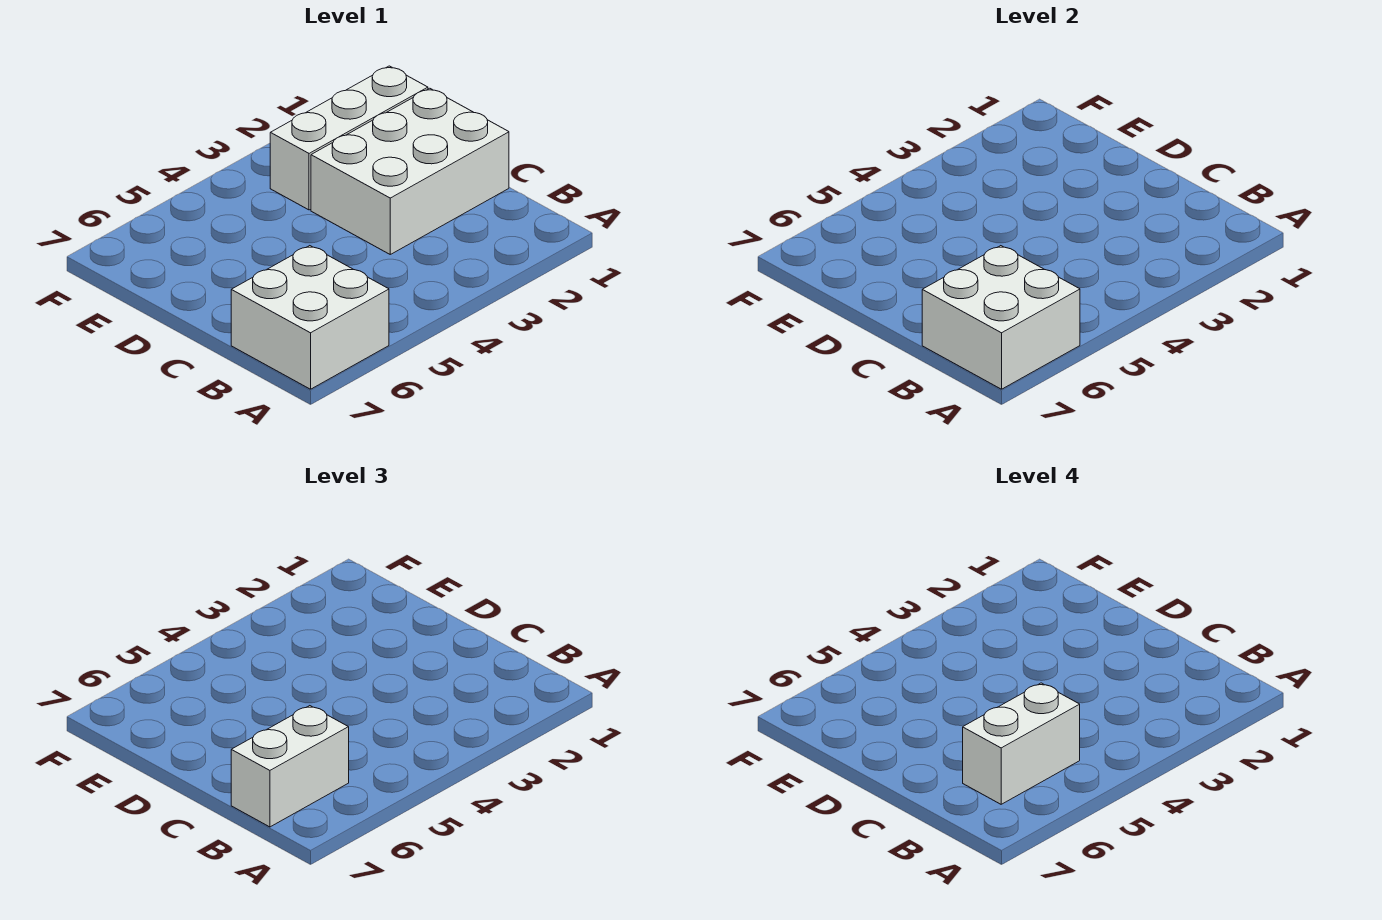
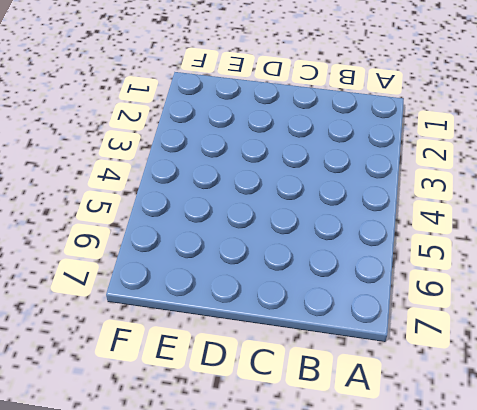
none -> white 2x2 brick [231,246,389,389]
none -> white 2x3 brick [311,88,509,254]

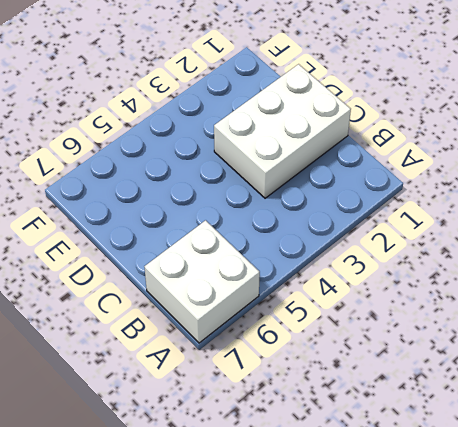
none -> white 1x3 brick [270,66,428,210]
none -> white 2x2 brick [922,246,1080,389]

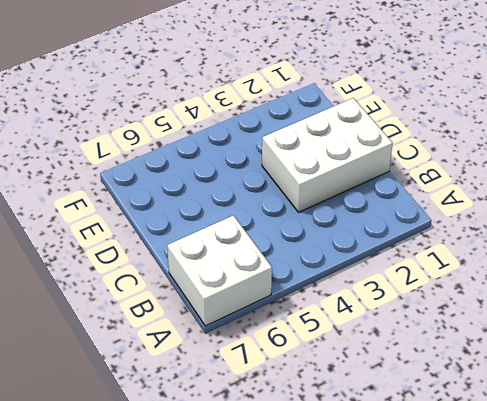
none -> white 1x3 brick [270,66,428,210]
none -> white 2x2 brick [922,246,1080,389]

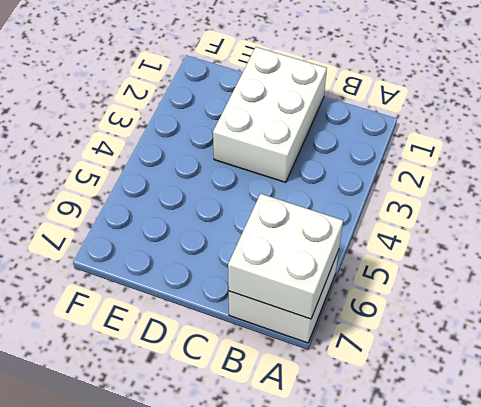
none -> white 1x3 brick [270,66,428,210]
none -> white 1x2 brick [231,706,349,827]

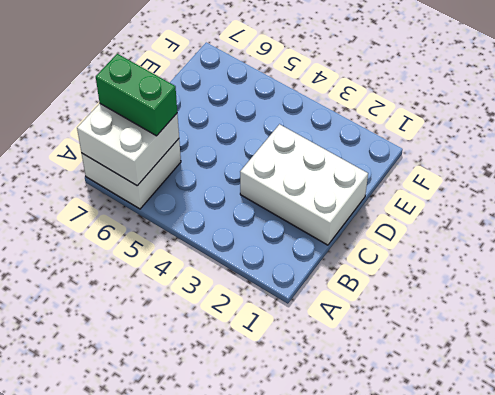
green 1x2 brick [96,54,177,136] -> white 1x2 brick [231,706,349,827]
none -> white 1x3 brick [270,66,428,210]
none -> white 1x2 brick [963,683,1080,804]

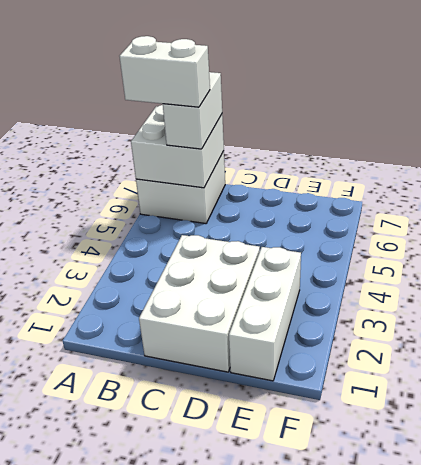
white 1x2 brick [120,36,210,107] -> white 1x2 brick turned to [963,683,1080,804]

